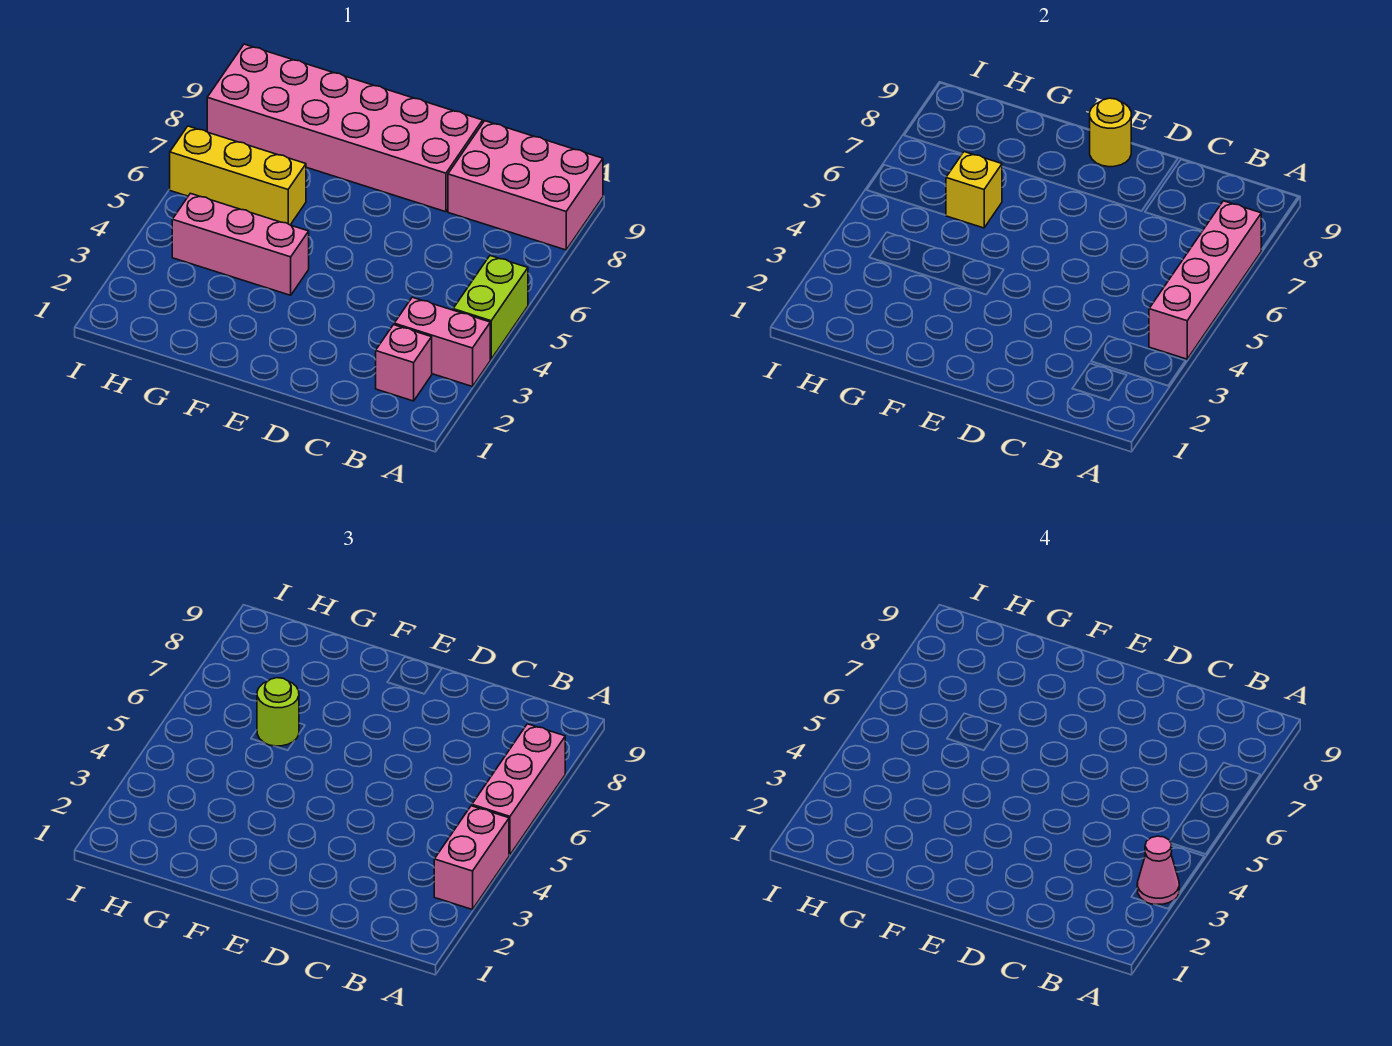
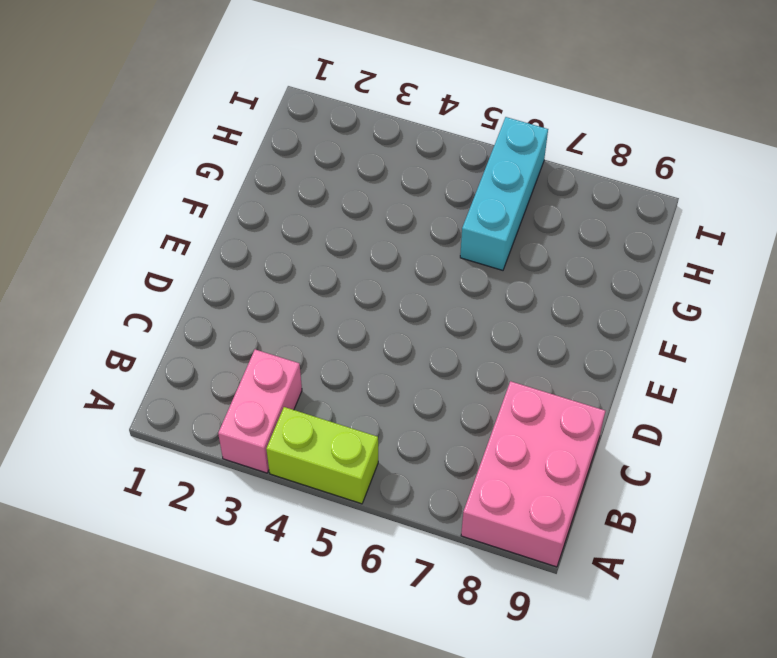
cyan 1x3 brick [460,117,548,270] -> yellow 1x3 brick [170,126,306,225]
none -> pink 1x1 brick [376,325,432,401]
none -> pink 2x6 brick [207,44,483,212]
none -> pink 1x3 brick [172,193,309,295]

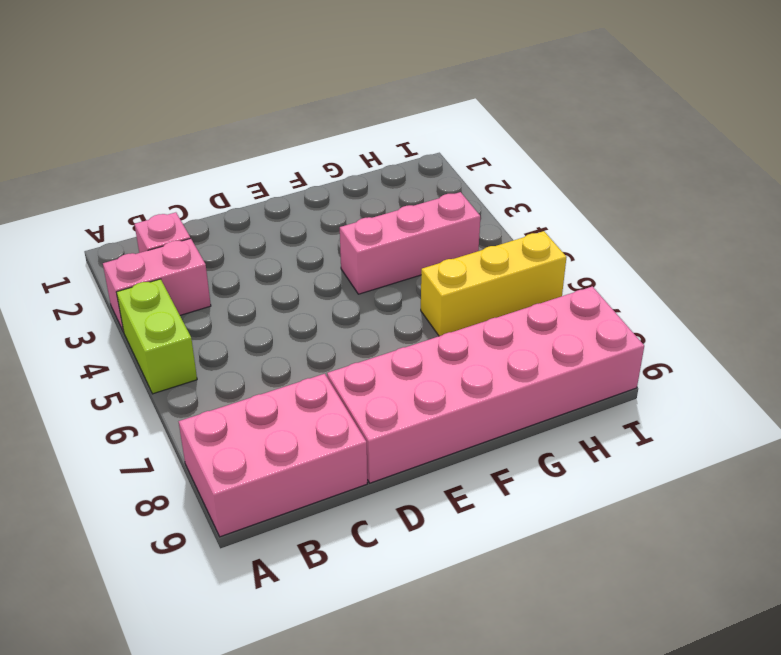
none -> pink 1x4 brick [1149,201,1261,359]
none -> yellow 1x1 round brick [1090,98,1131,167]
none -> yellow 1x1 brick [946,152,1002,228]

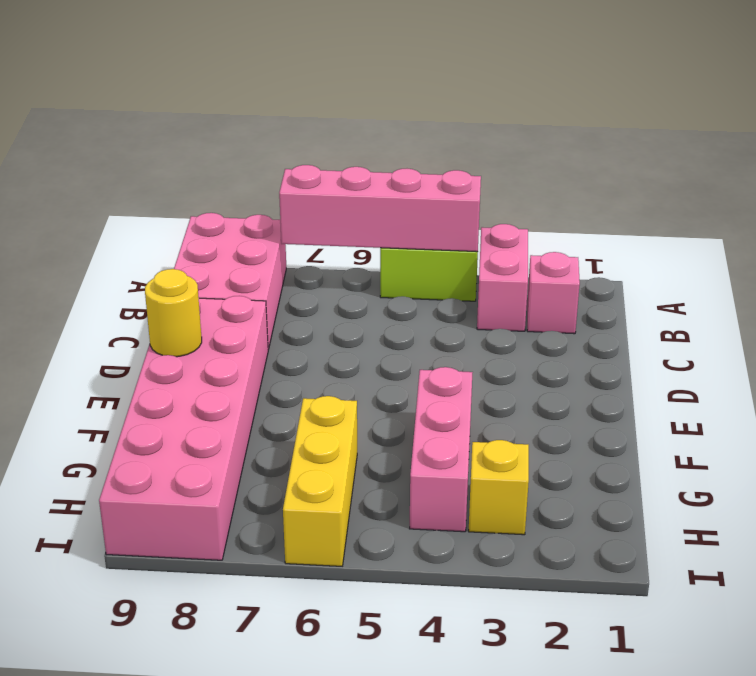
yellow 1x1 brick [469,440,529,535] -> yellow 1x1 brick moved to [946,152,1002,228]
none -> pink 1x2 brick [434,806,509,910]
none -> pink 1x3 brick [472,724,565,855]
none -> lime 1x1 round brick [257,678,299,746]

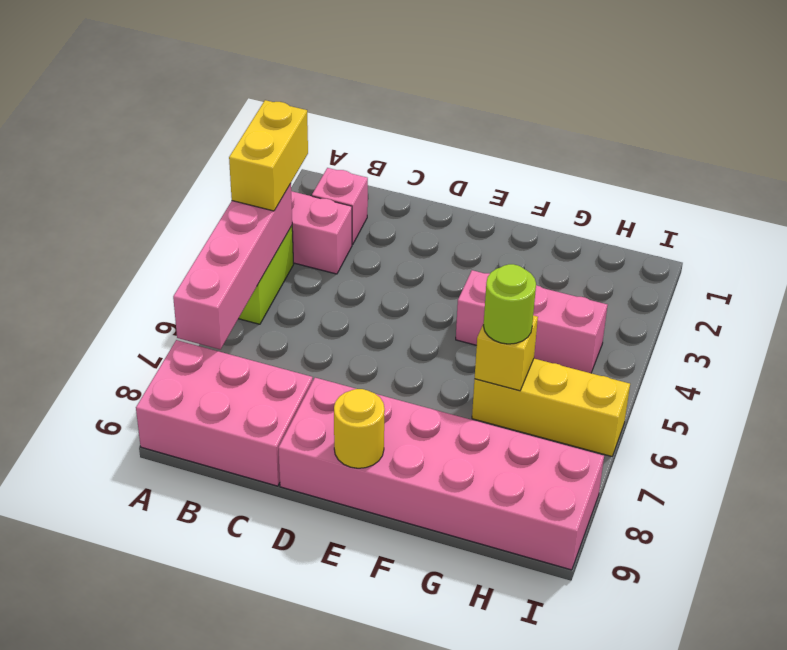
yellow 1x2 brick [229,100,308,211] -> pink 1x2 brick [434,806,509,910]
none -> pink 1x3 brick [472,724,565,855]
none -> pink 1x1 cone [1137,836,1179,905]

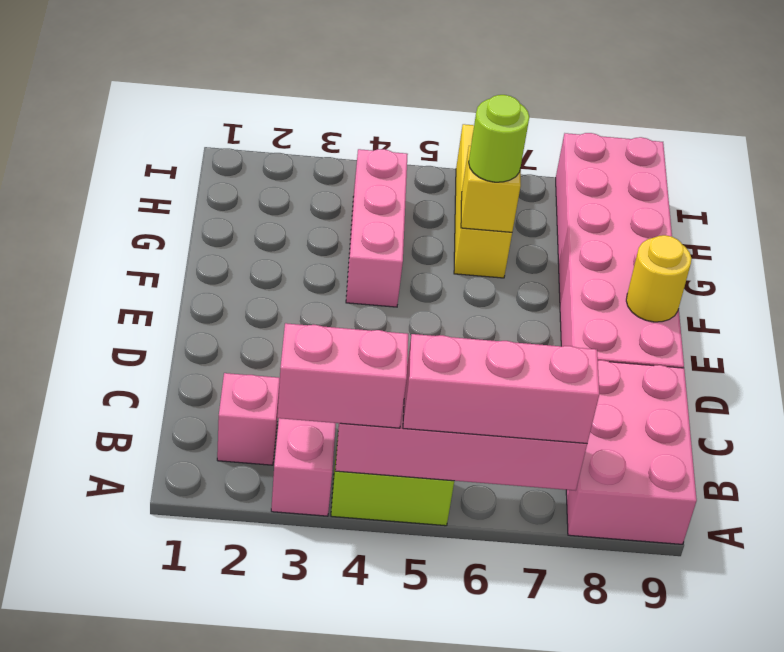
none -> pink 1x1 cone [1137,836,1179,905]

